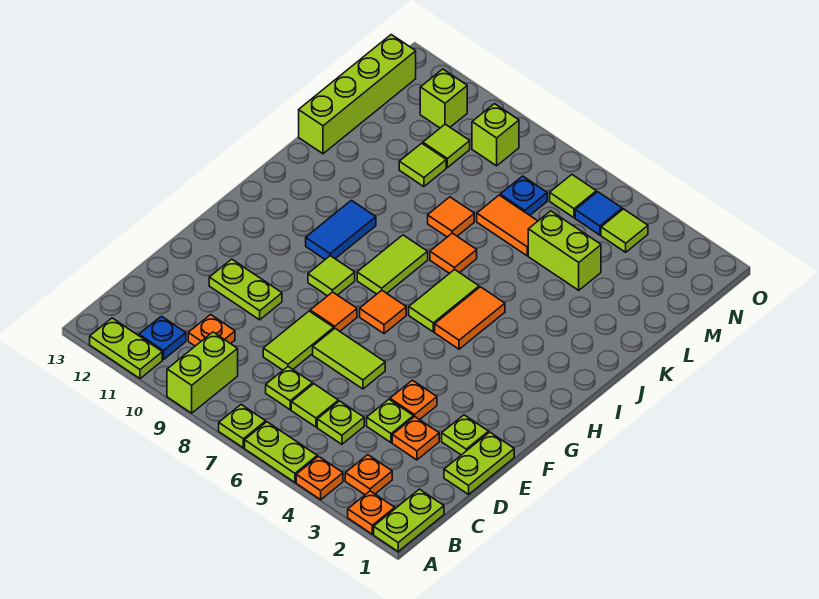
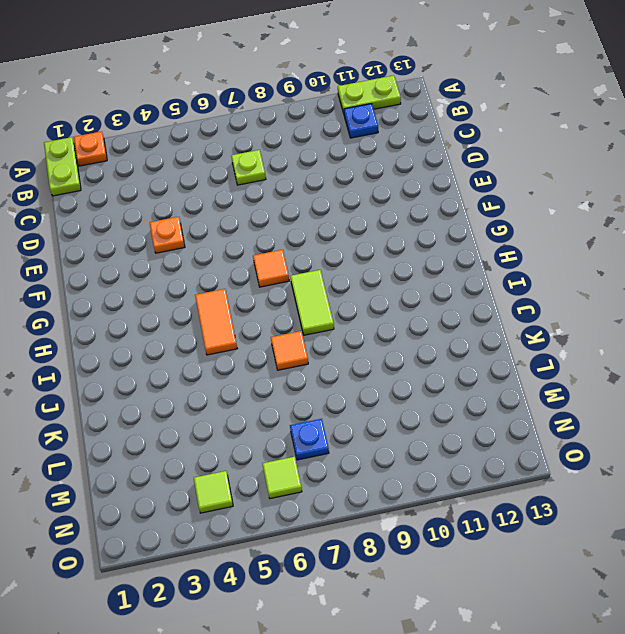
none -> orange 1x1 plate [296,456,343,500]
none -> lime 1x2 plate [245,422,317,482]
none -> lime 1x1 plate [219,405,266,448]
none -> lime 1x2 brick [167,332,238,413]

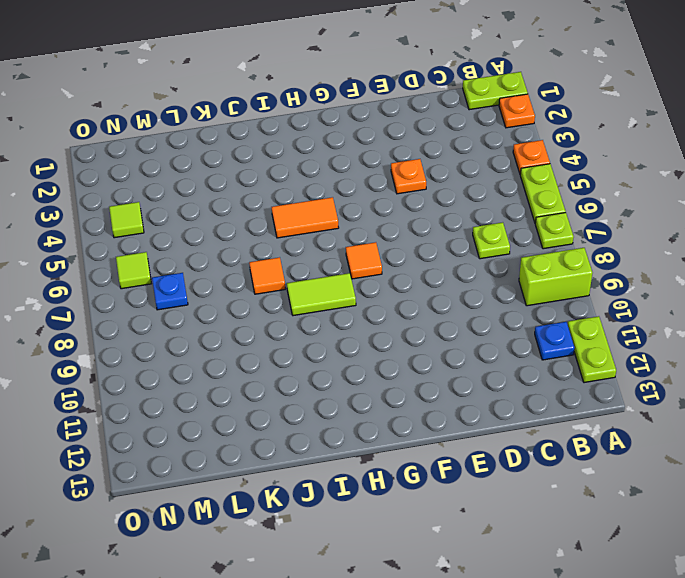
none -> orange 1x1 plate [345,455,392,495]
none -> lime 1x1 plate [317,401,364,444]
none -> lime 1x1 tile [291,384,338,427]
none -> orange 1x1 plate [188,315,235,346]

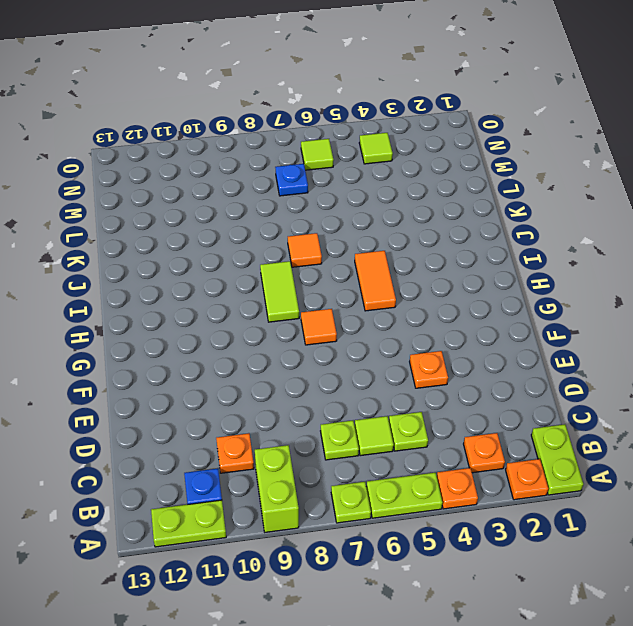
none -> lime 1x2 plate [444,432,514,494]
none -> orange 1x1 plate [392,417,439,460]
none -> lime 1x1 plate [367,399,413,443]
none -> lime 1x2 tile [263,311,334,370]

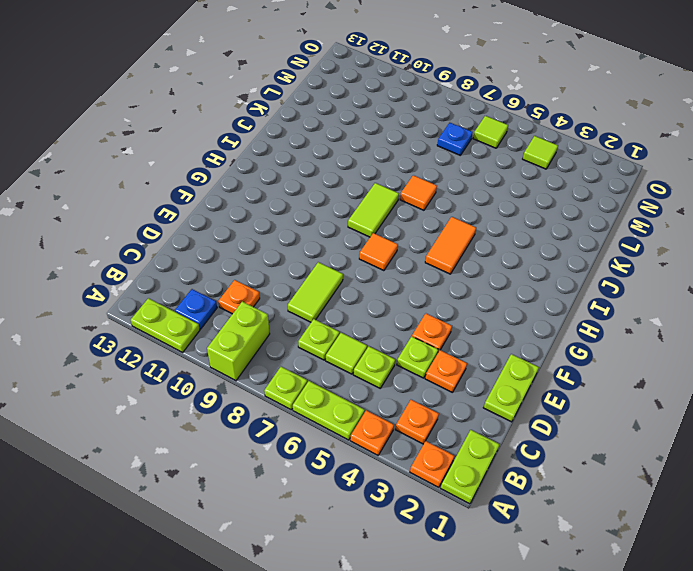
none -> lime 1x1 plate [442,415,489,455]
none -> lime 1x2 tile [313,329,385,389]
none -> lime 1x2 plate [209,259,282,320]
none -> orange 1x1 tile [310,292,357,331]

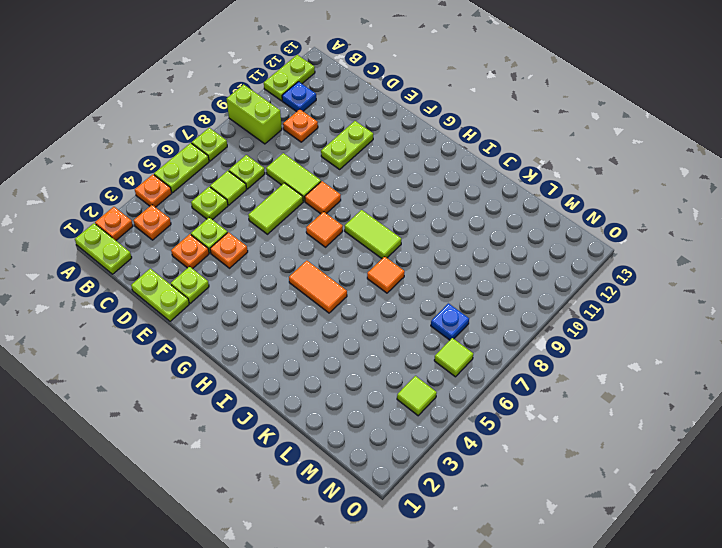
none -> lime 1x1 tile [308,256,355,296]
none -> lime 1x2 tile [409,269,479,332]
none -> blue 1x2 tile [306,200,376,259]
none -> orange 1x1 tile [428,197,474,237]

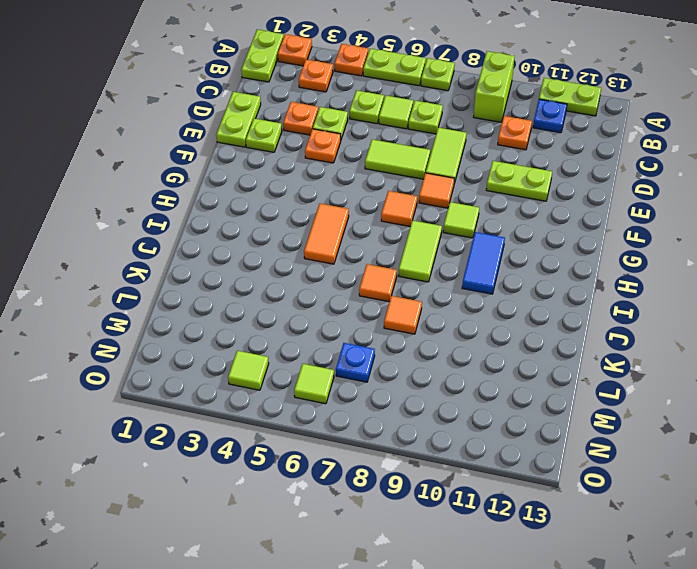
none -> lime 1x2 tile [409,269,479,332]
none -> lime 1x4 brick [299,35,416,154]
none -> lime 1x2 brick [528,211,601,290]
none -> orange 1x2 tile [477,195,538,256]

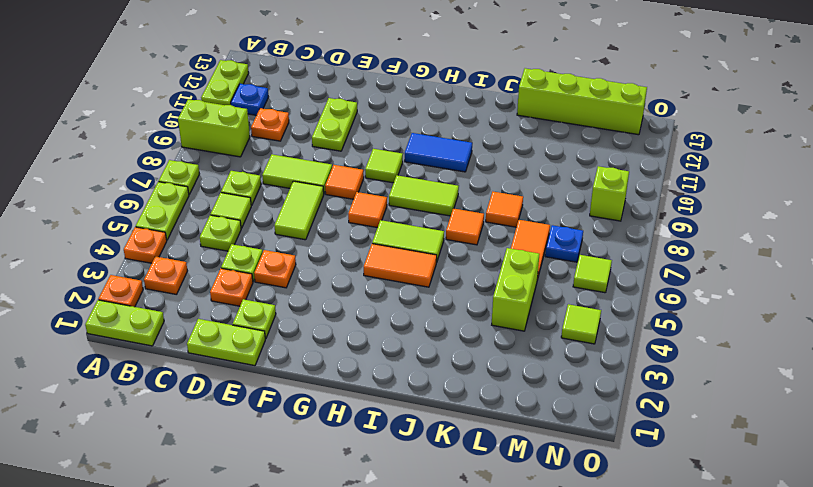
none -> lime 1x1 tile [399,143,446,187]
none -> lime 1x1 tile [423,124,470,167]
none -> blue 1x1 tile [575,192,622,235]
none -> lime 1x1 brick [420,69,467,128]

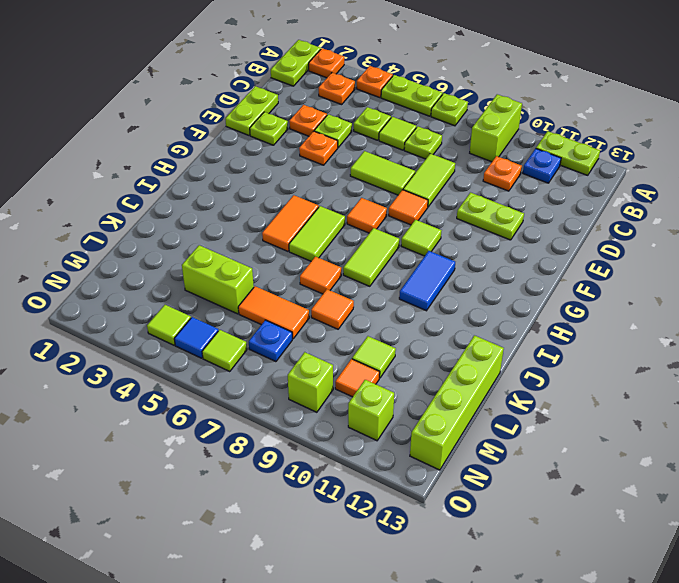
orange 1x1 tile [335,359,380,397] -> lime 1x1 tile [423,124,470,167]

